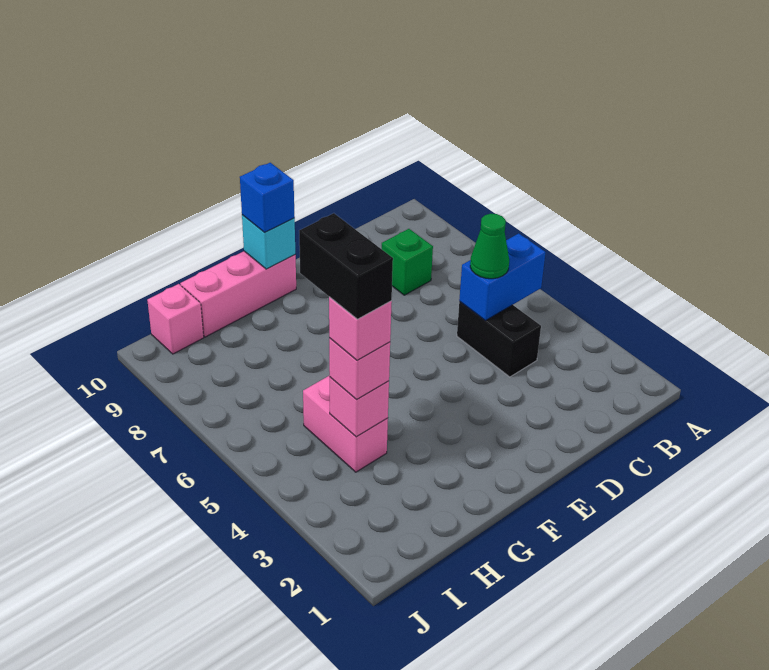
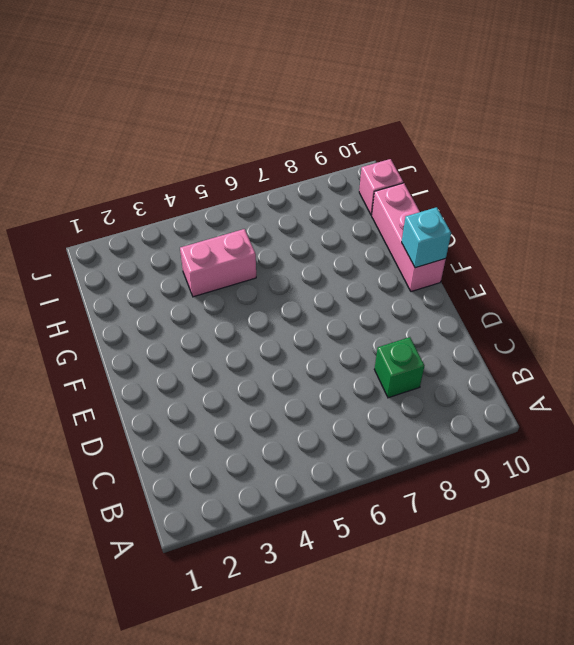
none -> black 1x2 brick [457,302,541,377]
none -> blue 1x2 brick [459,233,546,320]
none -> pink 1x1 brick [330,377,389,437]

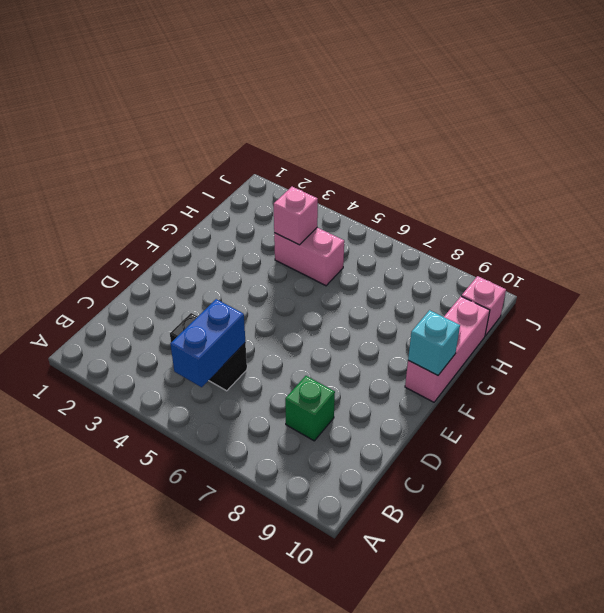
none -> green 1x1 cone [470,214,509,279]
none -> blue 1x1 brick [240,163,295,232]
none -> pink 1x1 brick [329,338,390,400]

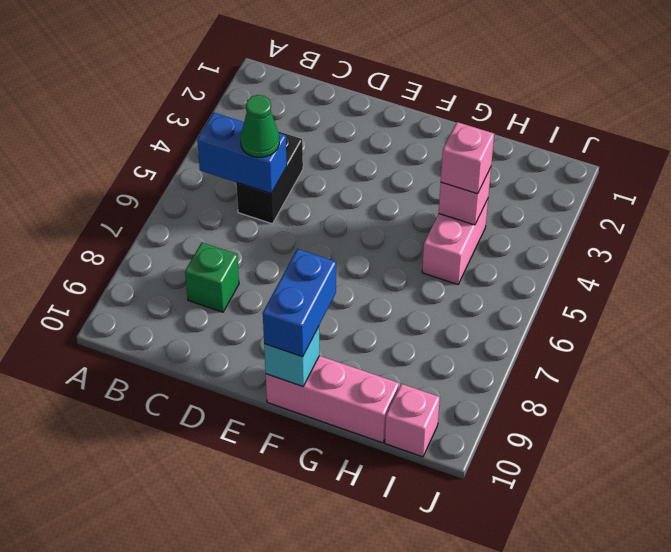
blue 1x2 brick [263,249,336,357] -> blue 1x1 brick [240,163,295,232]
none -> pink 1x1 brick [329,297,392,360]
none -> black 1x2 brick [299,213,393,319]

